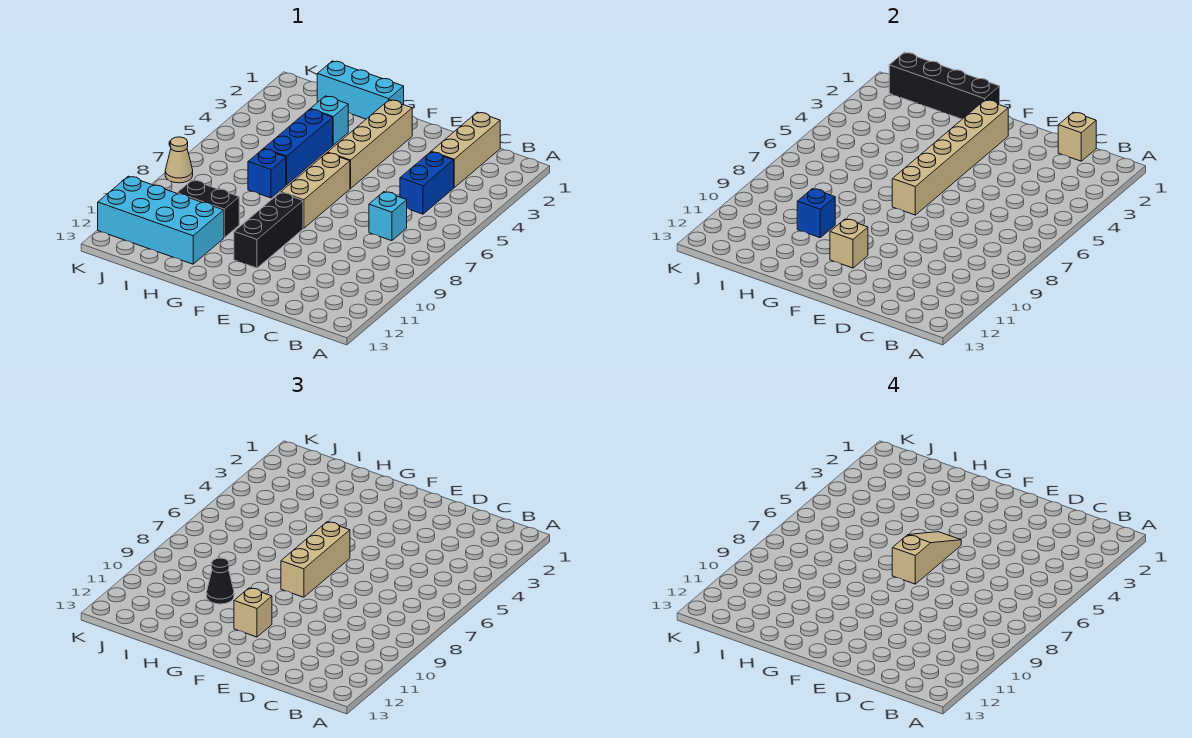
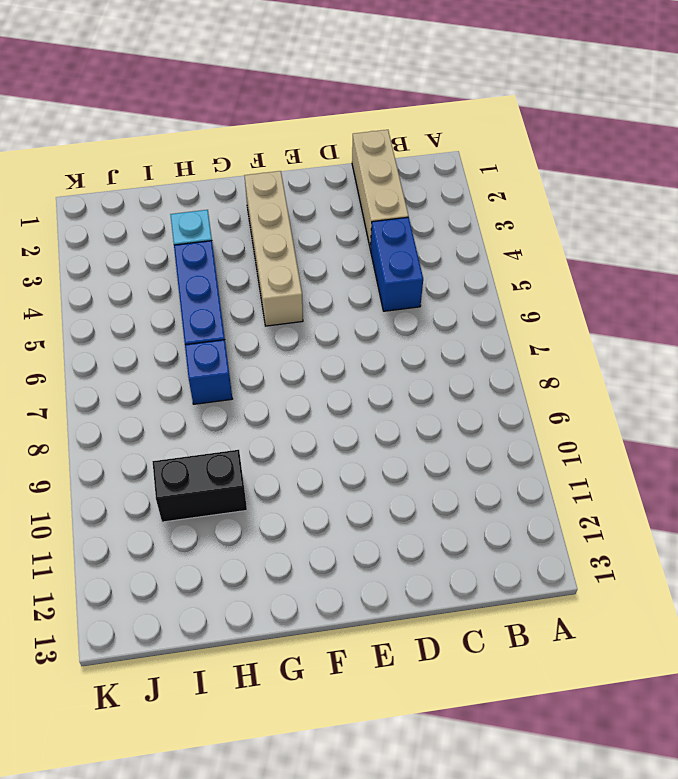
none -> cyan 1x1 brick [369,192,407,241]
none -> tan 1x3 brick [281,153,350,228]
none -> black 1x3 brick [234,193,303,268]

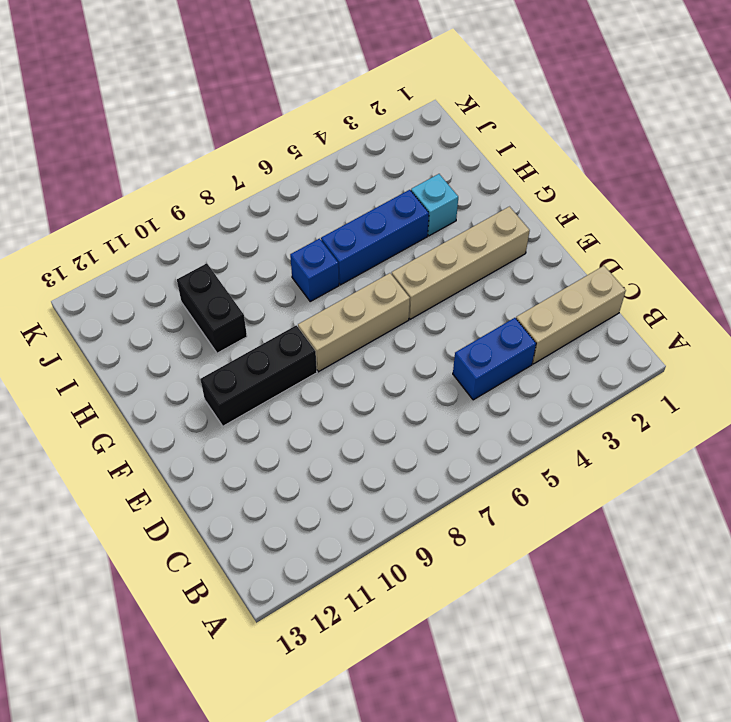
none -> cyan 1x1 brick [369,192,407,241]
none -> cyan 1x3 brick [317,61,404,119]
none -> cyan 2x4 brick [98,176,224,264]

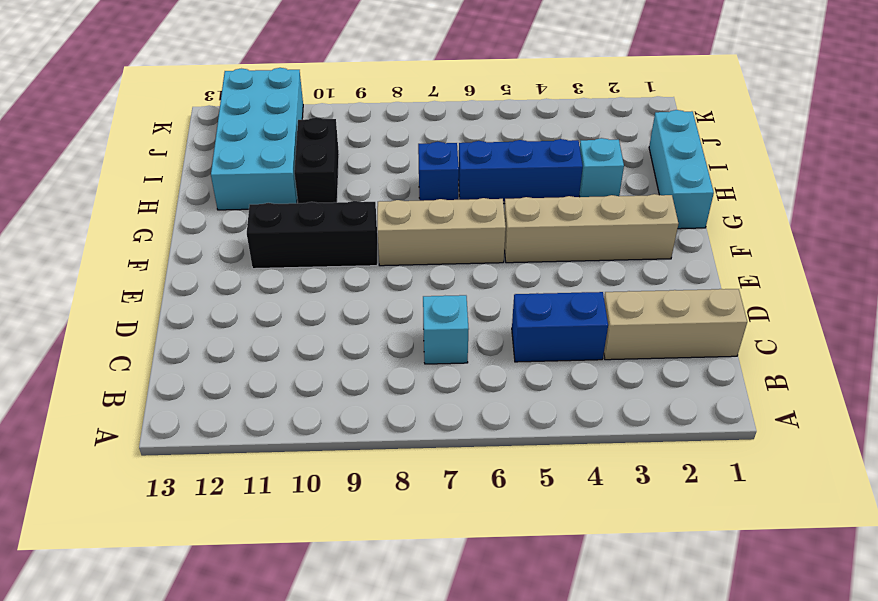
none -> tan 1x1 cone [165,137,193,183]
none -> tan 1x1 brick [1058,112,1096,161]
none -> tan 1x6 brick [892,100,1008,215]

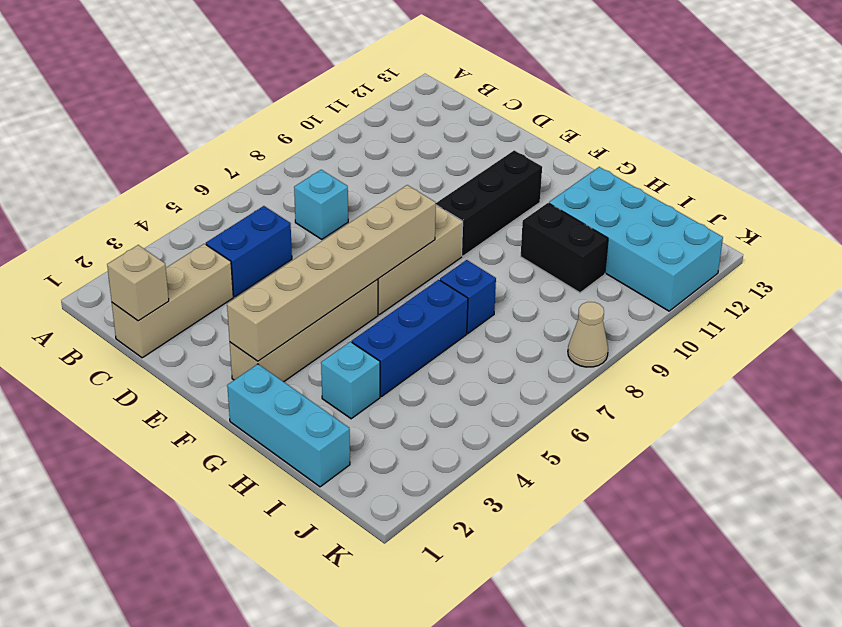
none -> tan 1x1 brick [830,219,868,268]
none -> black 1x4 brick [889,52,1000,119]
none -> blue 1x1 brick [797,189,835,238]

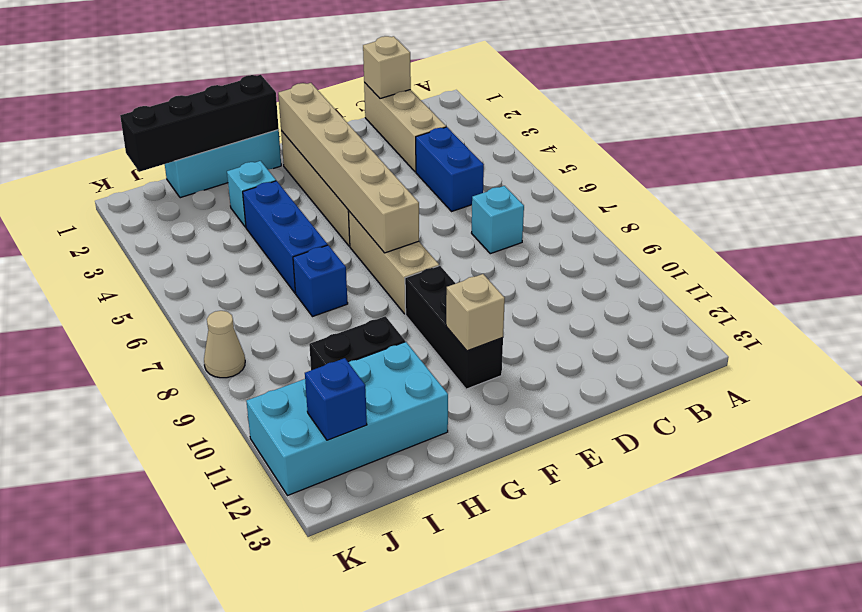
blue 1x1 brick [305,358,367,440] -> blue 1x1 brick moved to [797,189,835,238]
none -> tan 1x3 brick [281,522,350,597]
none -> tan 1x1 brick [234,588,272,637]
none -> black 1x1 cone [207,558,234,604]

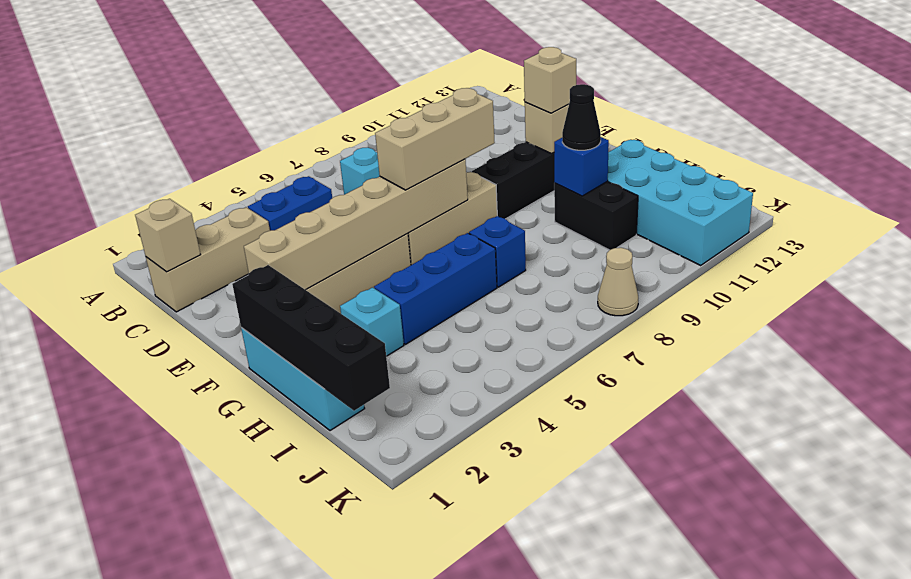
none -> tan 1x3 slope [892,532,961,584]

